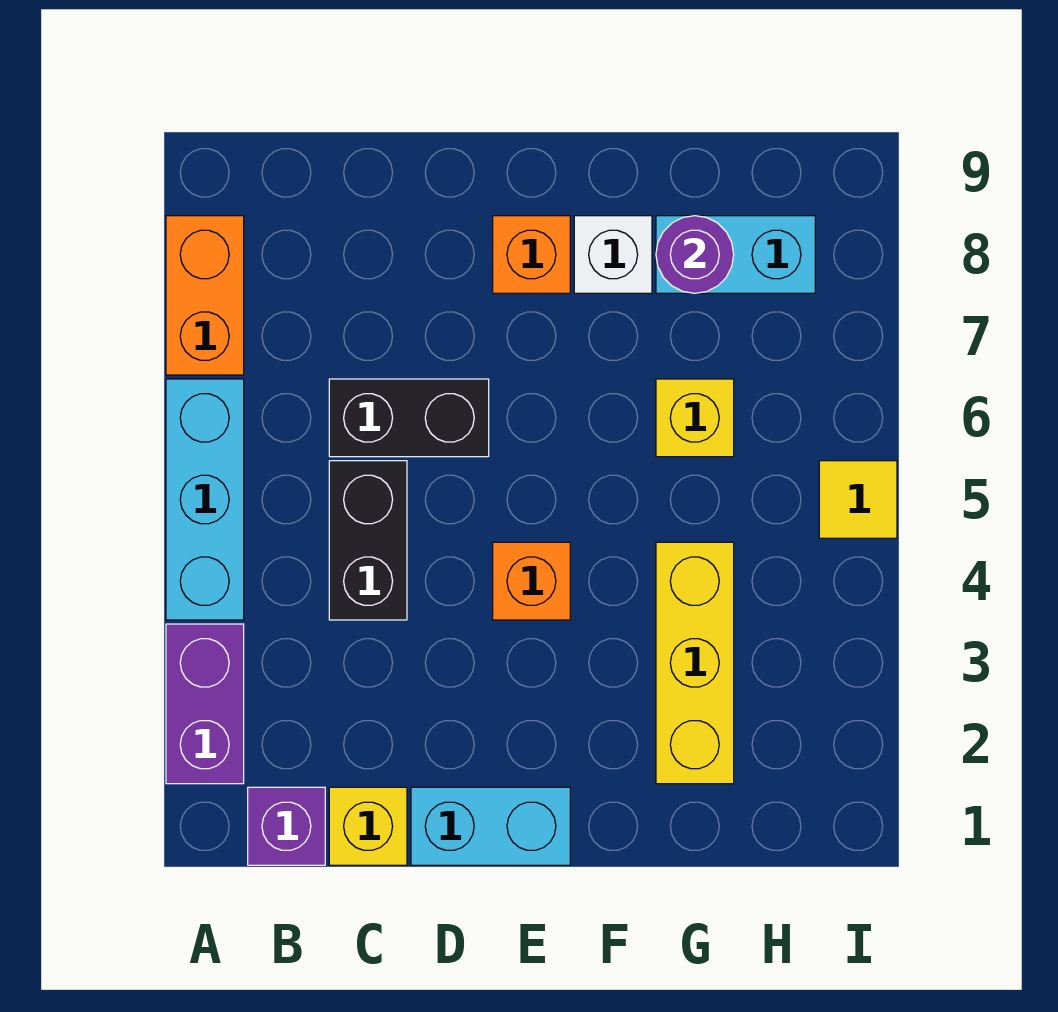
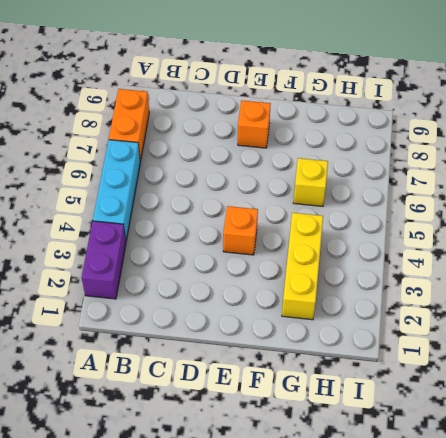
none -> purple 1x1 brick [248,787,325,865]
none -> yellow 1x1 brick [329,787,407,865]
none -> black 1x2 brick [329,461,407,620]

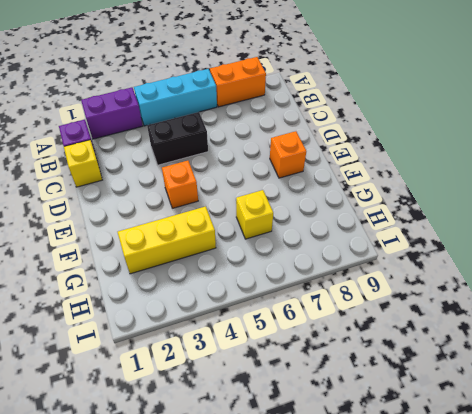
none -> black 1x2 brick [329,379,489,457]
none -> cyan 1x2 brick [411,787,570,865]
none -> white 1x1 brick [574,216,652,293]

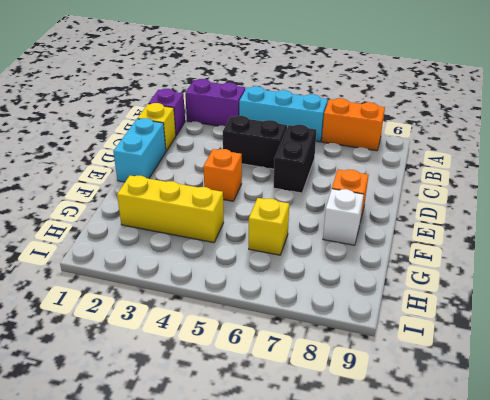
none -> cyan 1x2 brick [656,216,815,293]
none -> yellow 1x1 tile [819,461,897,538]
none -> purple 1x1 round brick [656,216,734,293]

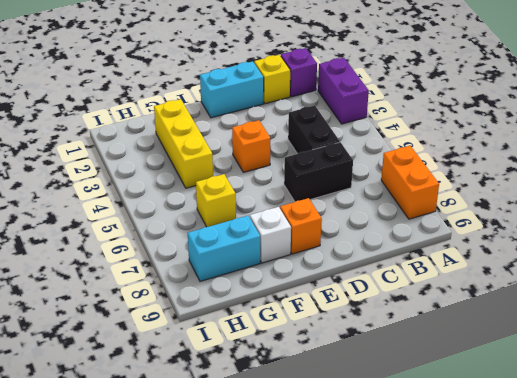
none -> cyan 1x3 brick [166,379,244,620]
none -> yellow 1x1 tile [819,461,897,538]
none -> purple 1x1 round brick [656,216,734,293]

